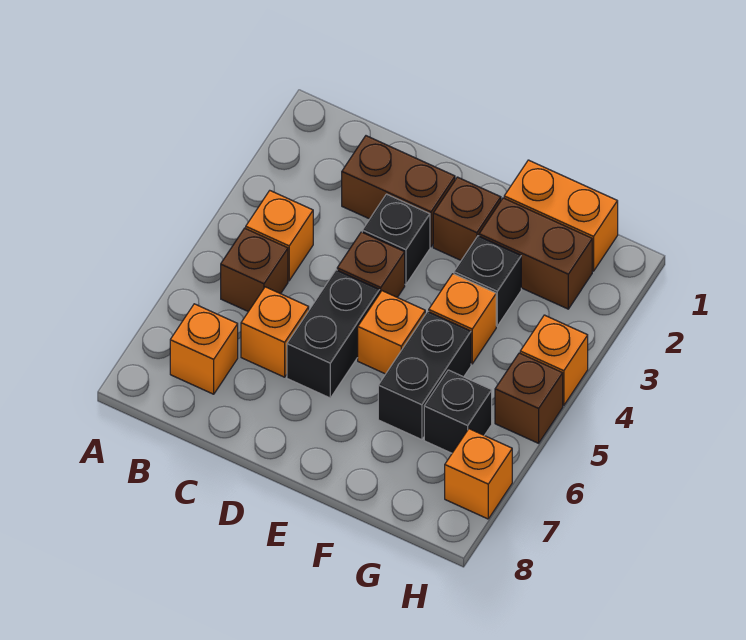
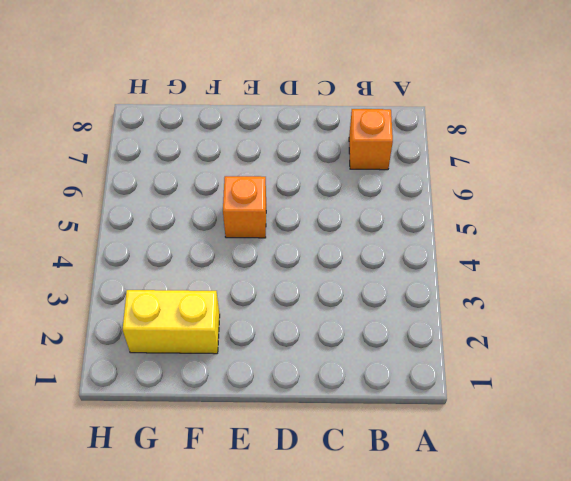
yellow 1x2 brick [123,290,220,354] -> brown 1x2 brick [479,198,592,309]
none -> orange 1x1 brick [246,191,313,281]
none -> brown 1x1 brick [221,228,288,312]
none -> brown 1x2 brick [342,136,455,247]

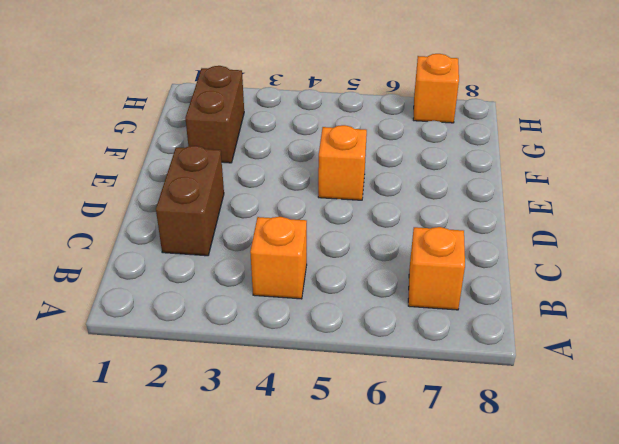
none -> brown 1x1 brick [221,228,288,312]
none -> orange 1x1 brick [241,287,309,377]
none -> black 1x1 brick [362,194,430,285]

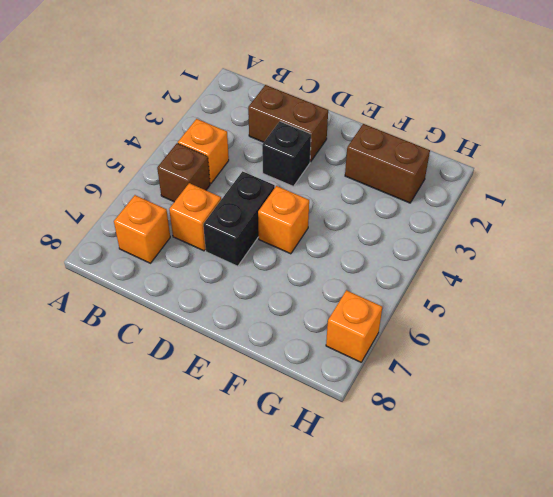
none -> brown 1x1 brick [337,232,405,297]
none -> brown 1x1 brick [433,177,501,260]
none -> orange 1x2 brick [504,160,618,271]

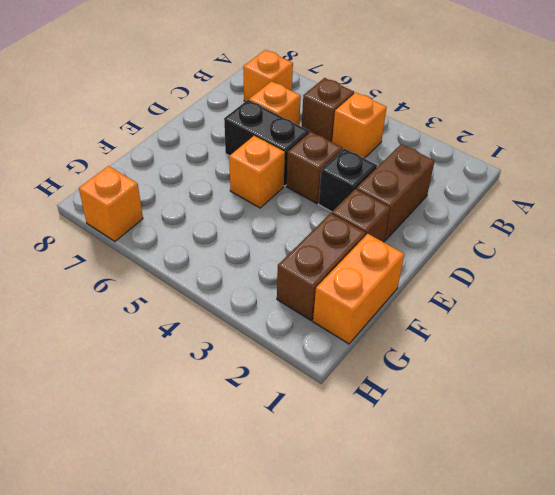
none -> black 1x1 brick [454,236,521,326]
none -> orange 1x1 brick [429,274,496,364]
none -> black 1x2 brick [378,312,471,440]

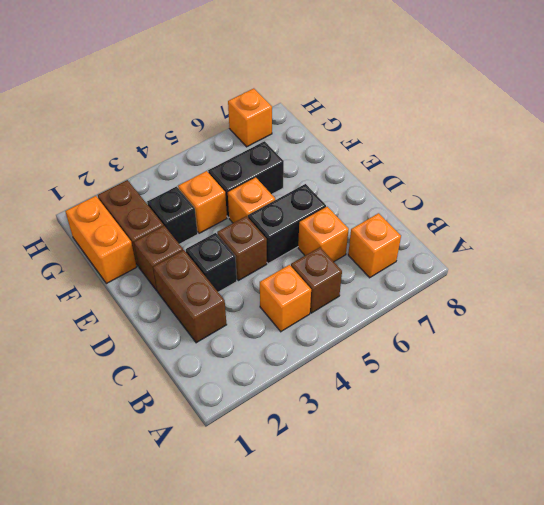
none -> black 1x1 brick [424,370,492,453]
none -> orange 1x1 brick [520,315,588,406]
none -> brown 1x1 brick [495,353,563,443]

